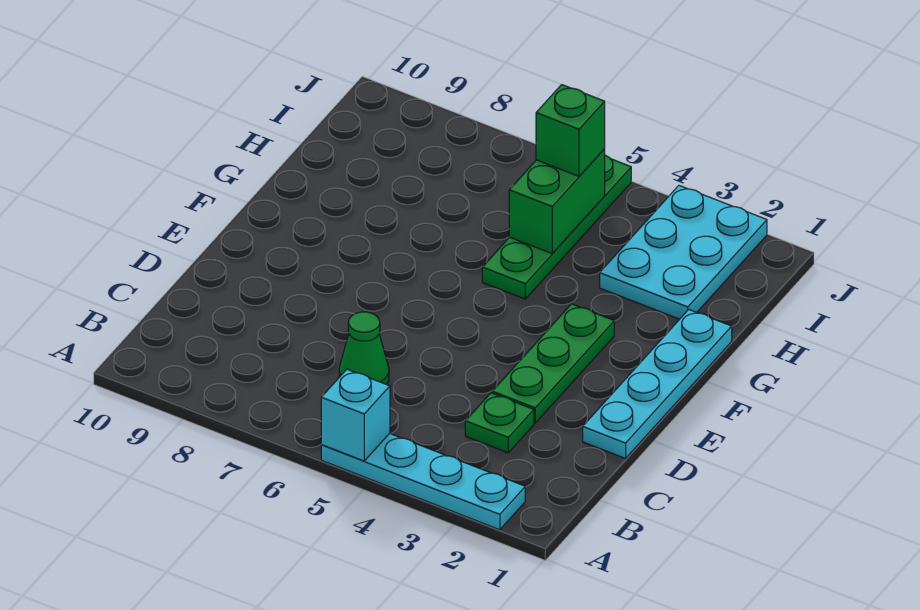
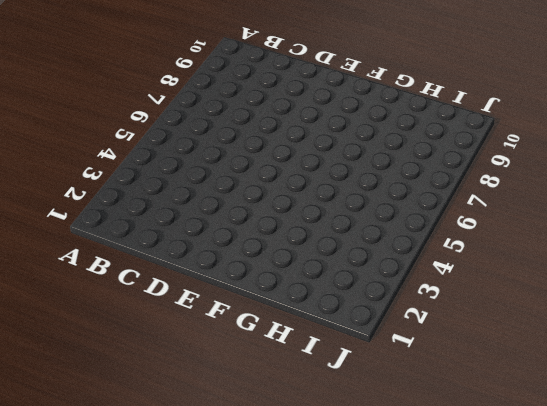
none -> cyan 1x4 plate [321,433,525,530]
none -> green 1x1 plate [465,393,534,453]

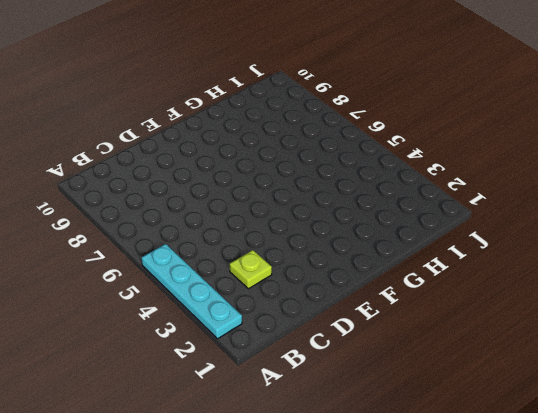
lime 1x1 plate [230,250,272,289] -> green 1x1 plate [465,393,534,453]
none -> green 1x1 cone [339,312,389,384]
none -> cyan 1x4 plate [583,310,732,458]

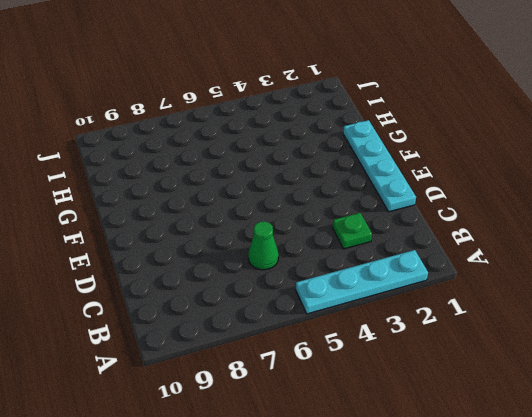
none -> green 1x3 plate [492,304,614,423]
none -> green 1x4 plate [482,155,631,299]

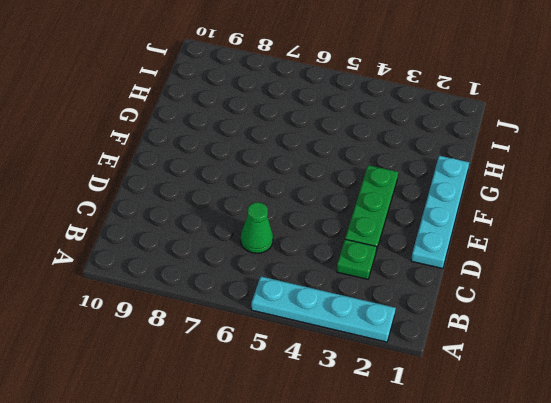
none -> green 1x4 plate [482,155,631,299]
none -> cyan 2x3 plate [600,186,767,319]

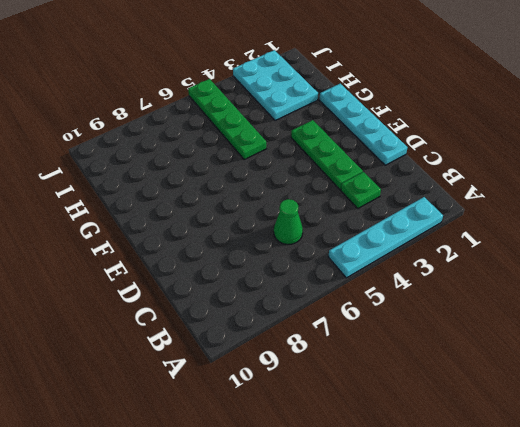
none -> cyan 1x1 brick [321,369,390,461]
none -> green 1x2 brick [509,149,605,254]

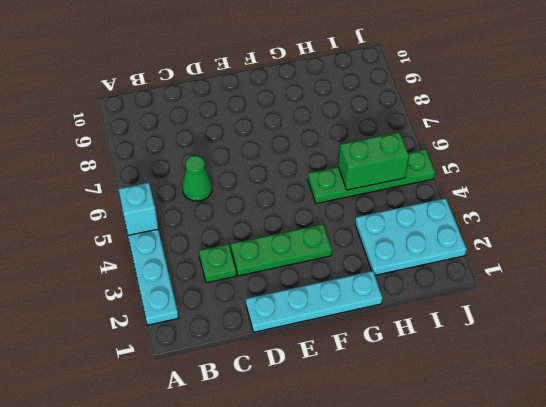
none -> green 1x1 brick [536,85,605,176]

